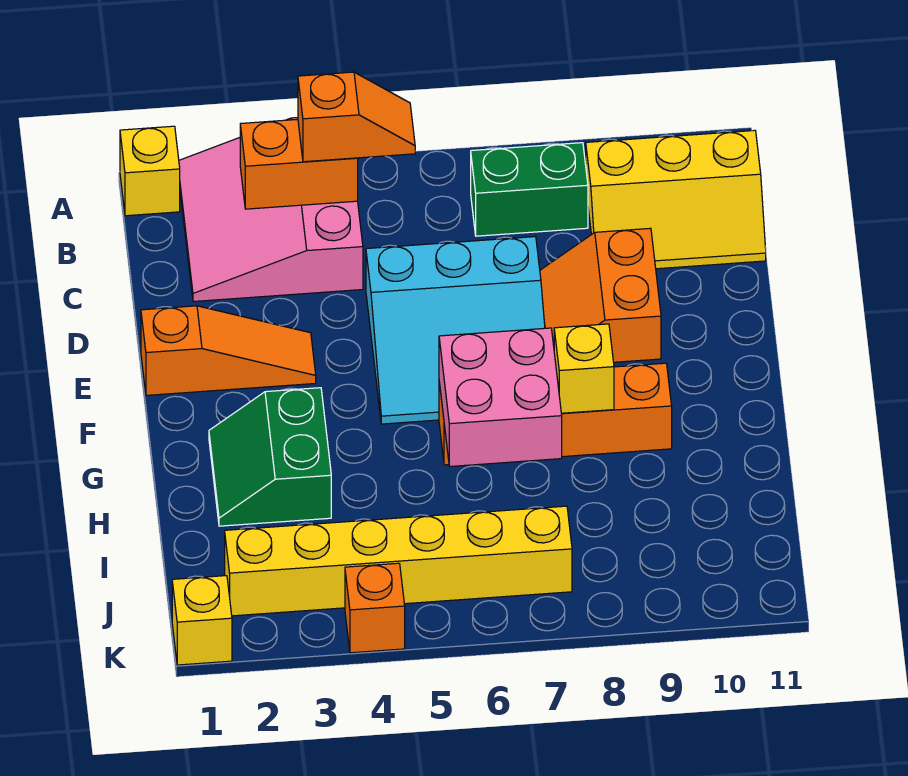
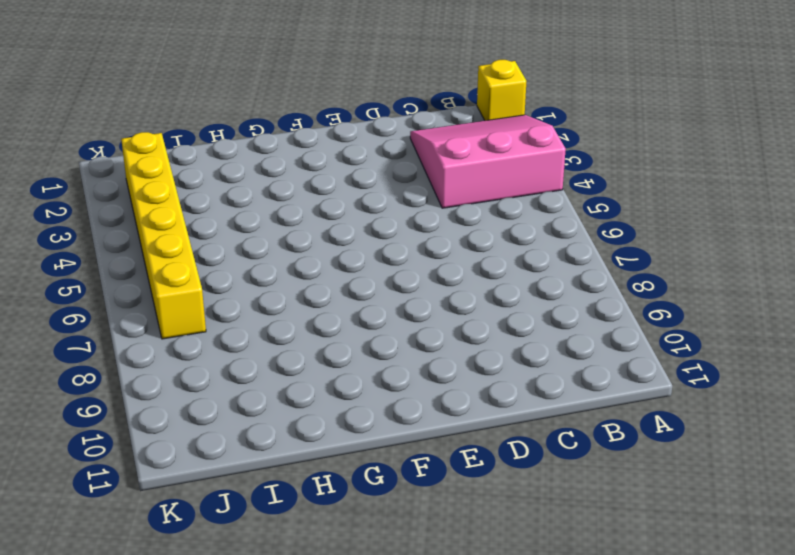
none -> green 1x2 brick [471,143,588,236]
none -> yellow 2x3 slope [586,130,766,269]
none -> cyan 3x3 slope [366,237,545,424]

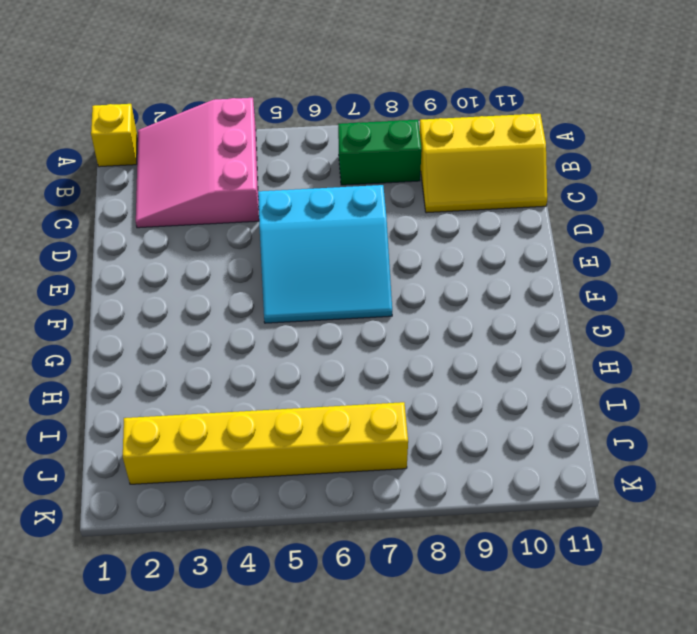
none -> orange 2x2 slope [540,228,661,362]
none -> orange 1x3 slope [141,306,316,395]
none -> green 2x2 slope [209,388,331,526]

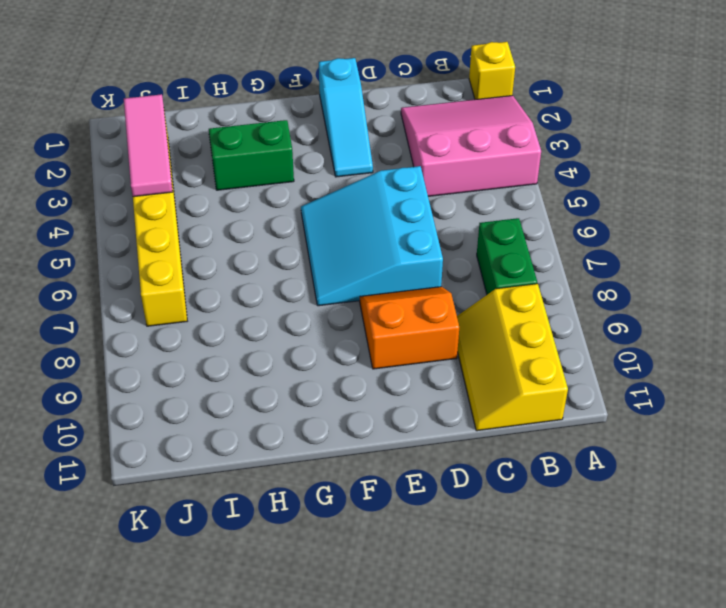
cyan 1x3 slope [319,58,373,177] -> orange 1x3 slope [141,306,316,395]
pink 1x3 tile [124,94,173,197] -> none
none -> orange 1x4 brick [439,363,672,465]
none -> yellow 1x1 brick [172,576,232,665]
none -> orange 1x1 brick [345,563,405,653]

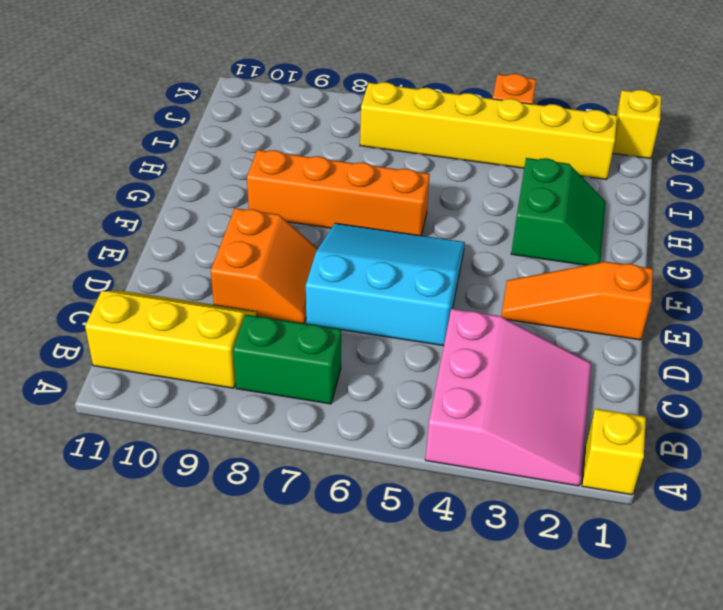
none -> orange 1x2 brick [240,119,358,209]
none -> pink 2x2 brick [439,328,562,466]
none -> yellow 1x1 brick [554,324,614,413]

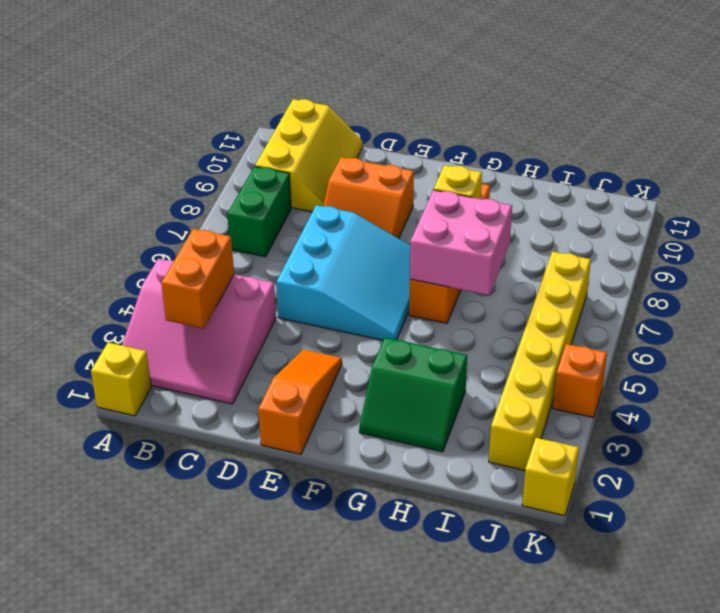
none -> orange 1x2 slope [298,72,415,162]

